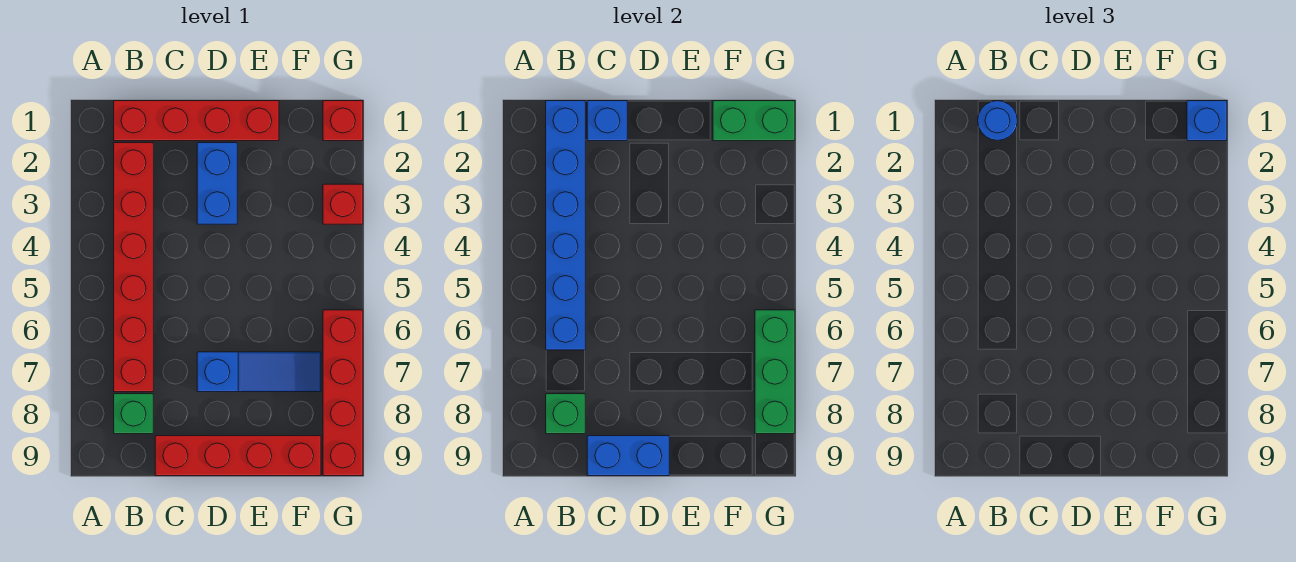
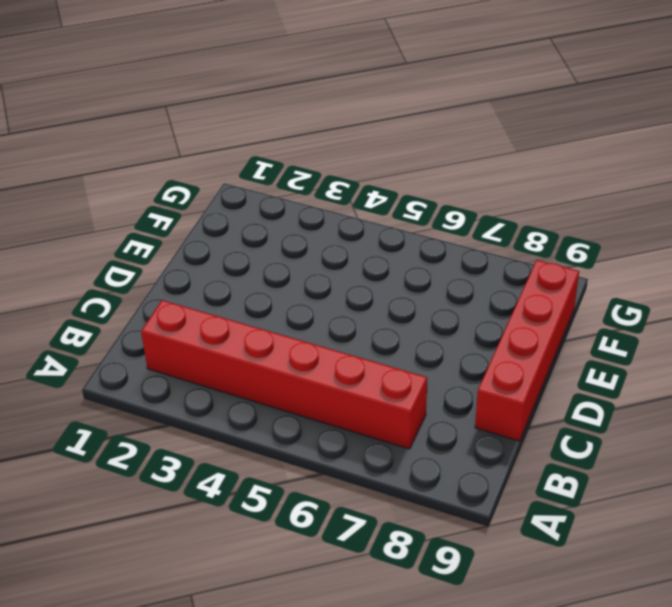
none -> red 1x4 brick [114,101,279,141]
none -> green 1x1 brick [114,394,153,434]
none -> blue 1x2 brick [197,143,237,224]

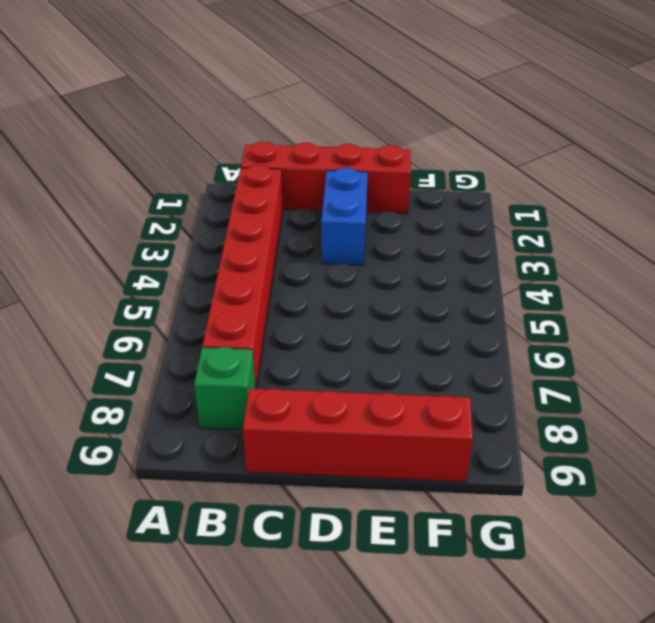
none -> blue 1x3 slope [197,352,321,392]
none -> red 1x1 brick [323,101,363,141]
none -> red 1x1 brick [323,184,363,224]

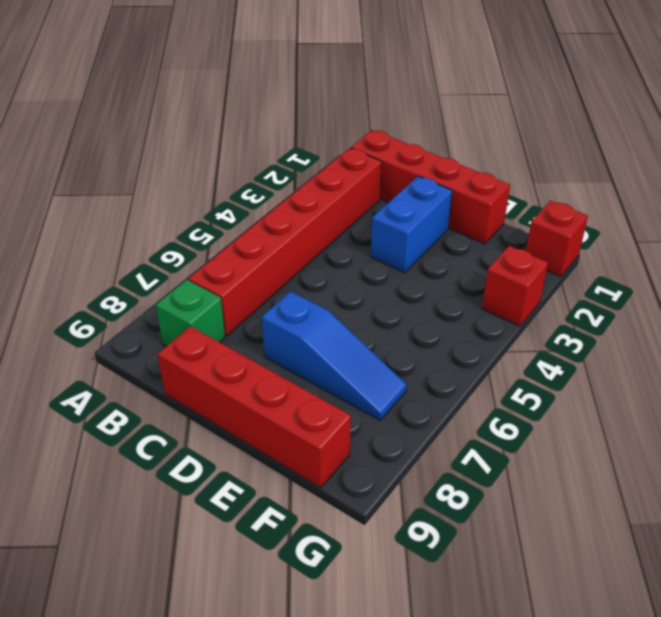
none -> red 1x4 brick [323,310,363,476]
none -> blue 1x6 brick [546,101,585,350]
none -> green 1x1 brick [546,394,585,434]

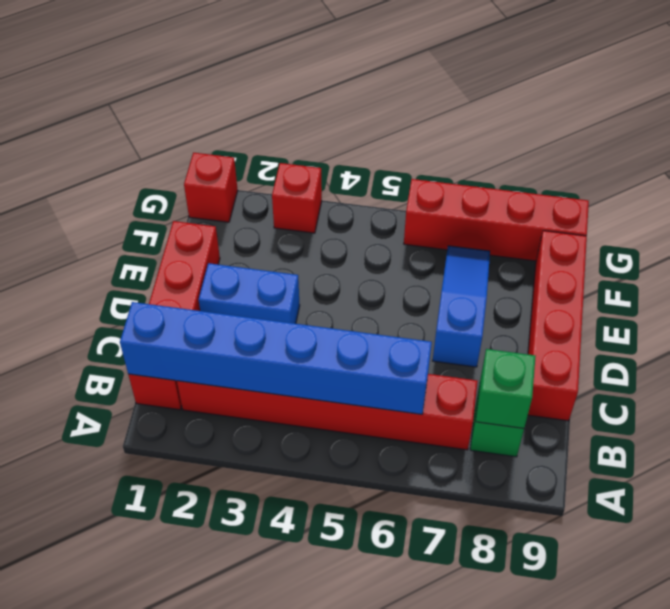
none -> blue 1x1 brick [587,101,627,141]
none -> blue 1x2 brick [587,436,669,476]
none -> green 1x2 brick [713,101,795,141]

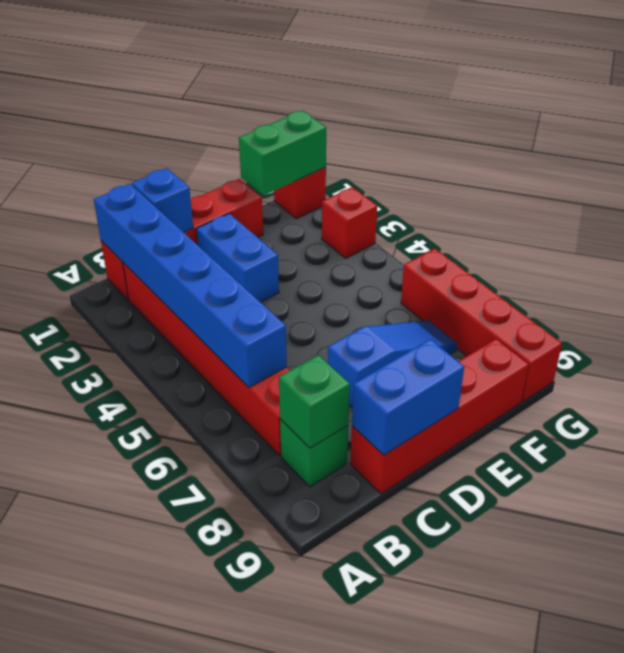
none -> green 1x3 brick [755,310,795,434]
none -> blue 1x1 round brick [978,101,1017,140]
none -> blue 1x1 brick [1187,101,1227,141]

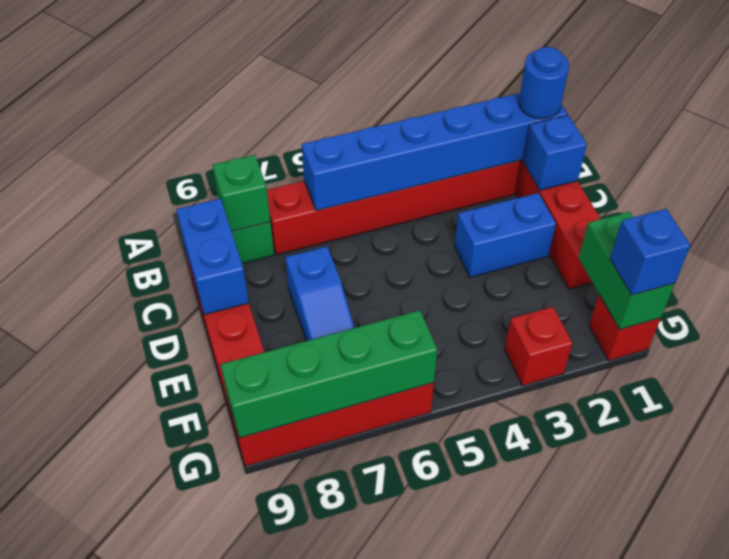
green 1x4 brick [221,310,437,438] -> green 1x3 brick [755,310,795,434]

